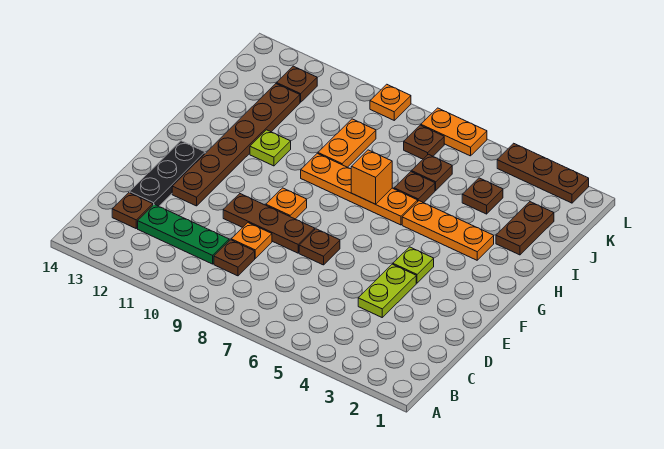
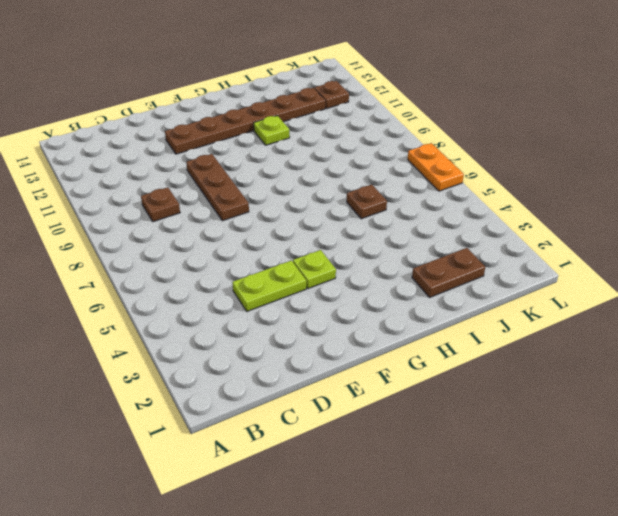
none -> green 1x3 plate [138,204,229,264]
none -> brown 1x1 plate [112,193,153,228]
none -> orange 1x1 plate [231,223,272,258]

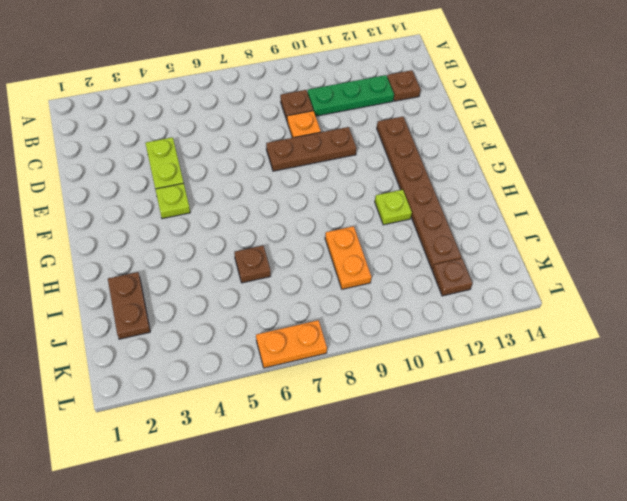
none -> black 1x3 plate [130,141,205,206]
none -> brown 1x1 plate [299,229,340,265]
none -> orange 1x1 plate [266,188,307,219]

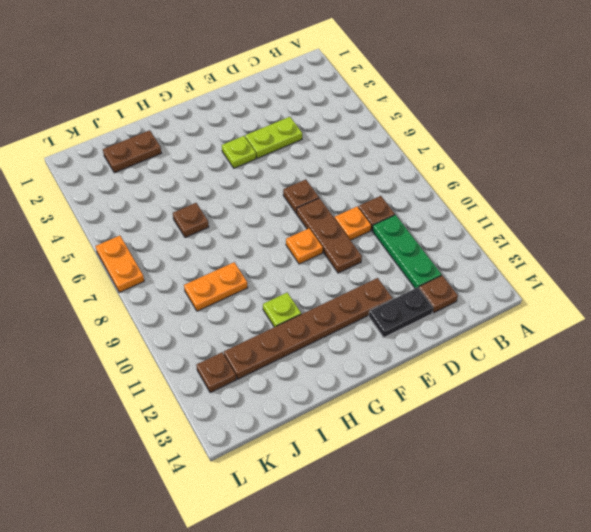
black 1x2 plate [369,287,433,337] -> black 1x3 plate [130,141,205,206]
none -> orange 1x3 plate [402,201,494,260]
none -> orange 1x4 plate [301,153,418,225]
none -> brown 1x1 plate [462,178,503,214]

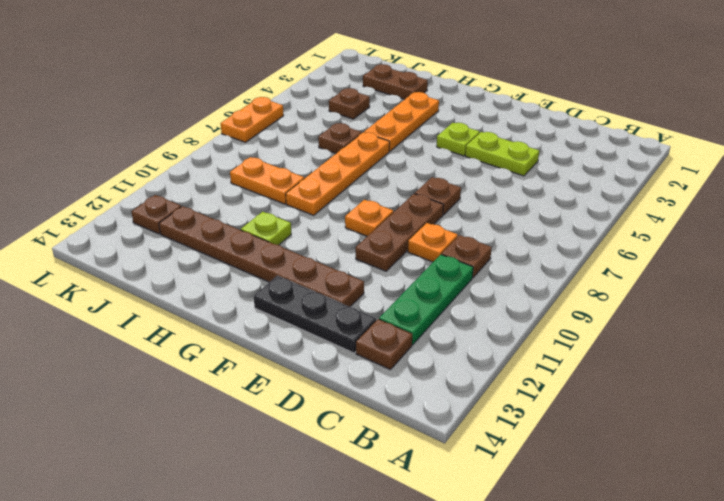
none -> brown 1x1 plate [412,154,452,190]
none -> brown 1x1 plate [404,125,444,159]
none -> brown 1x3 plate [497,143,589,203]

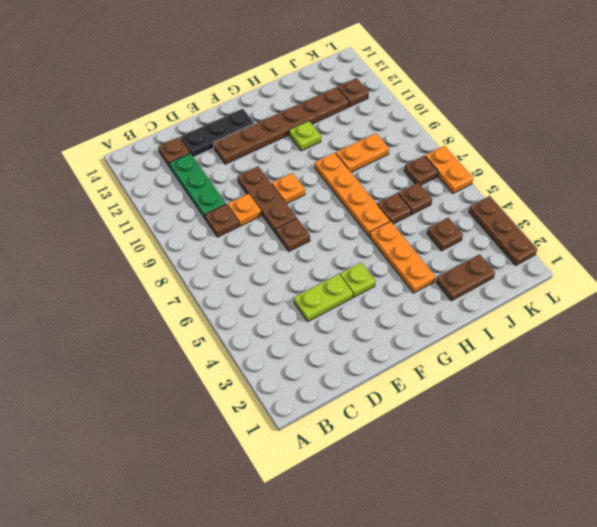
none -> orange 1x1 plate [370,84,411,120]
none -> orange 1x1 brick [351,150,392,204]

